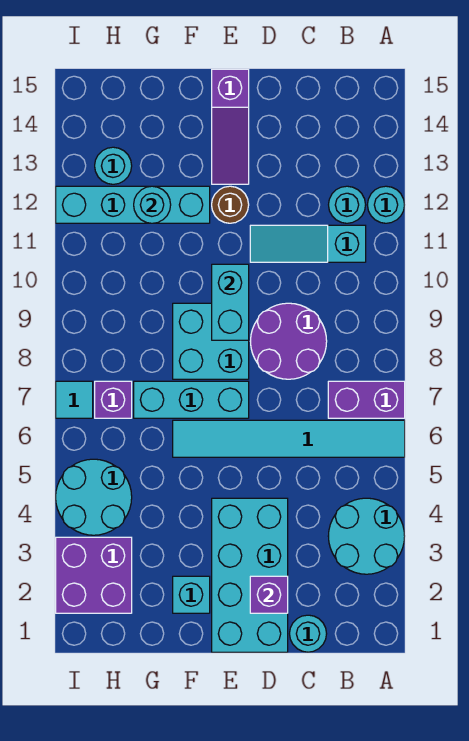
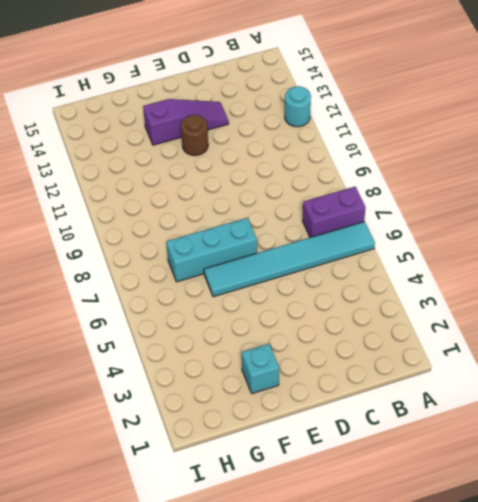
purple 1x3 slope [143,99,229,145] -> purple 1x3 slope turned to [212,69,249,184]
none -> cyan 2x2 round brick [328,498,405,574]
none -> cyan 1x3 slope [250,225,366,262]
none -> cyan 1x1 round brick [329,186,366,223]

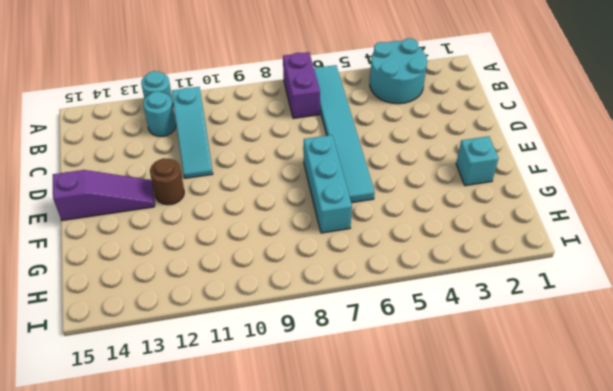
none -> cyan 1x1 round brick [290,615,327,652]
none -> purple 2x2 round brick [250,303,327,379]
none -> cyan 2x4 brick [212,498,288,652]

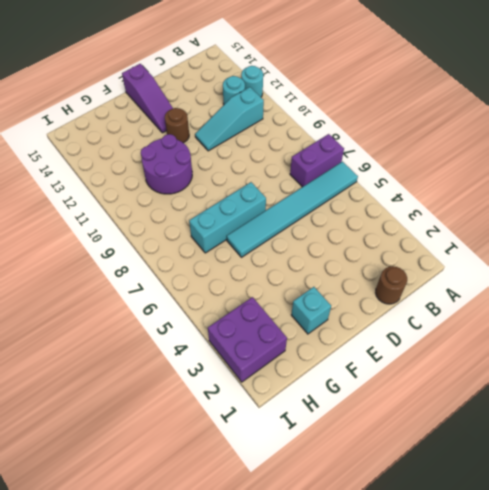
brown 1x1 round brick [375,266,407,304] -> cyan 1x1 round brick [290,615,327,652]
purple 2x2 round brick [141,134,192,194] -> purple 2x2 round brick moved to [250,303,327,379]
none -> cyan 2x2 round brick [328,498,405,574]
none -> cyan 2x4 brick [212,498,288,652]
none -> cyan 2x2 brick [173,303,249,379]

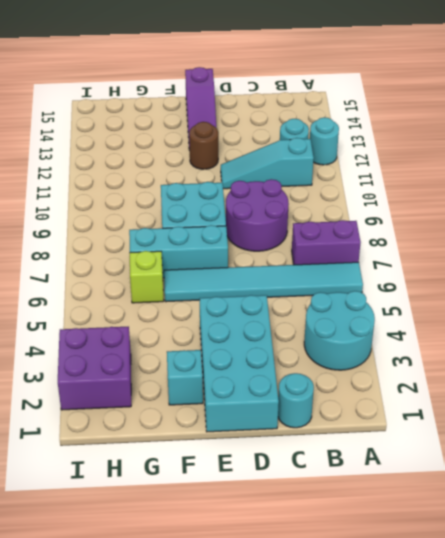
lime 1x1 brick [130,251,164,303] -> none
none -> cyan 1x4 brick [56,186,210,223]
none -> cyan 2x2 round brick [56,459,132,535]
none -> purple 1x1 brick [95,381,132,418]

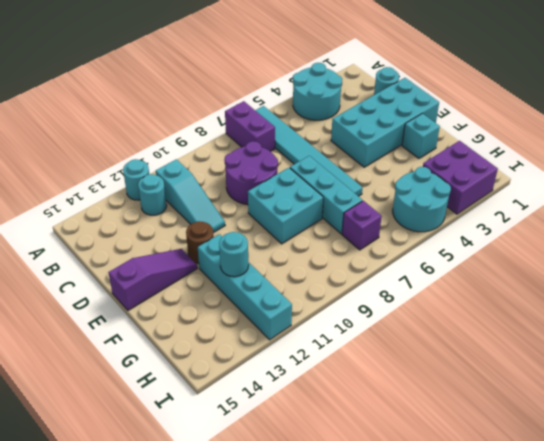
none -> cyan 1x1 round brick [95,147,132,184]
none -> cyan 1x1 tile [56,381,93,418]
none -> purple 1x1 brick [250,576,288,613]

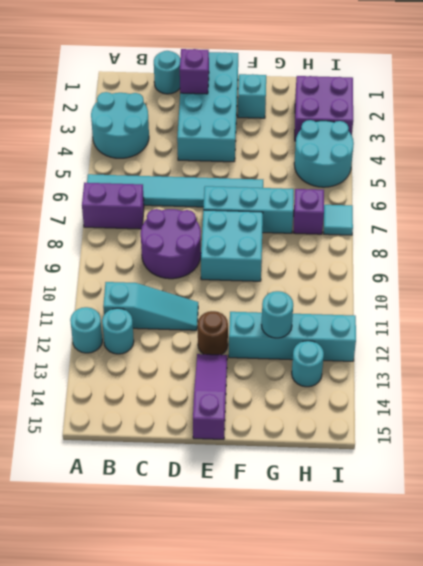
none -> cyan 1x2 brick [212,264,249,340]

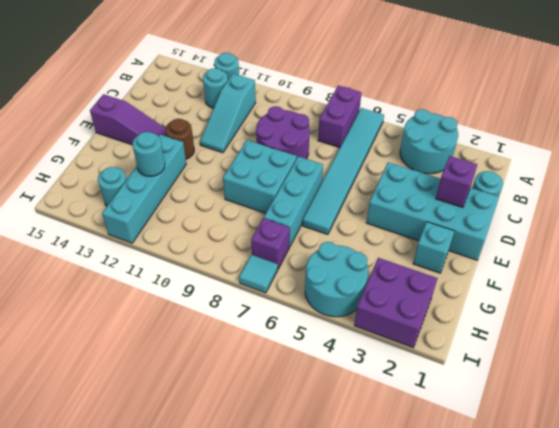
none -> cyan 1x2 brick [212,264,249,340]

